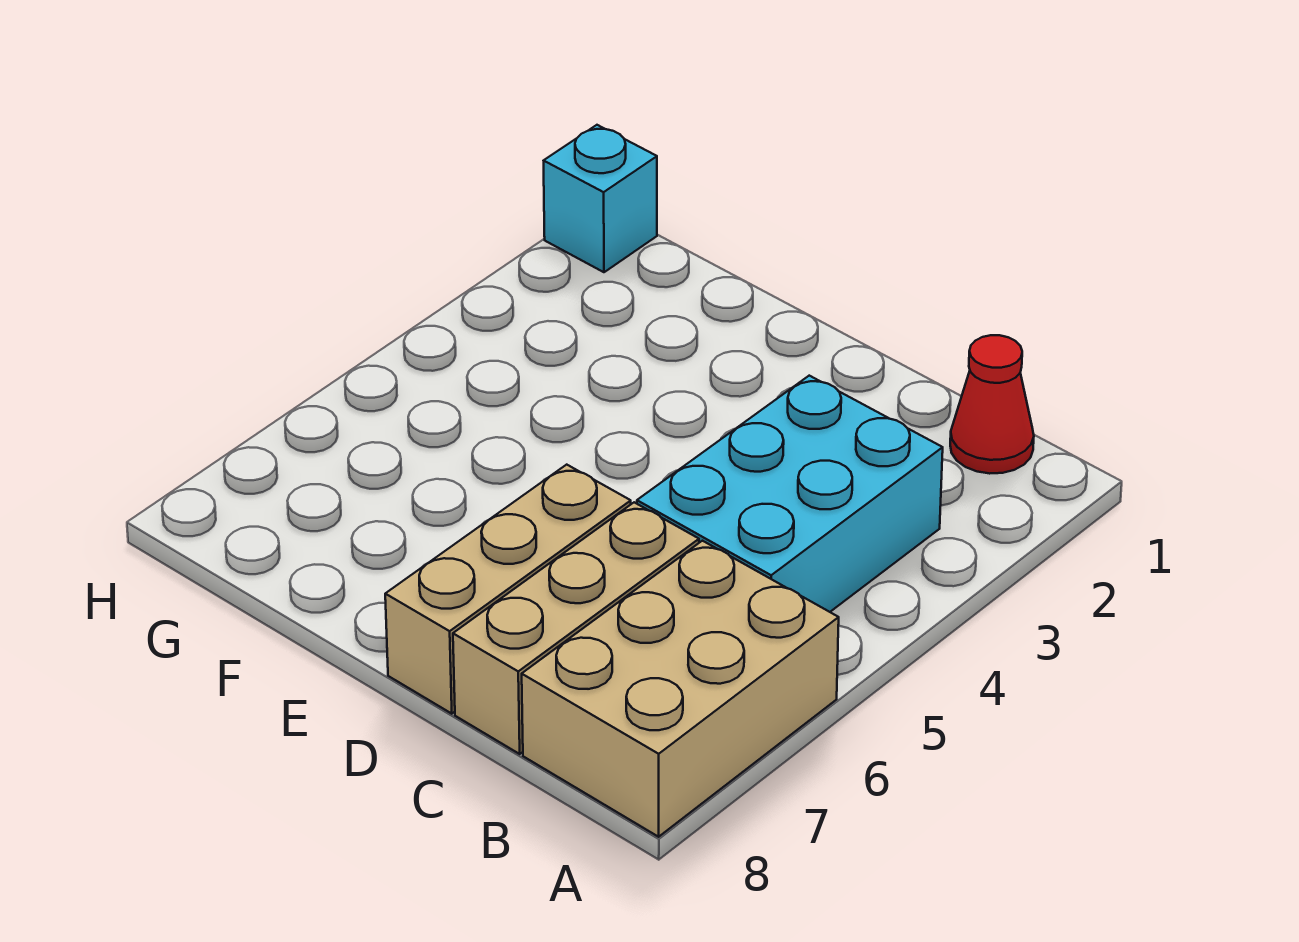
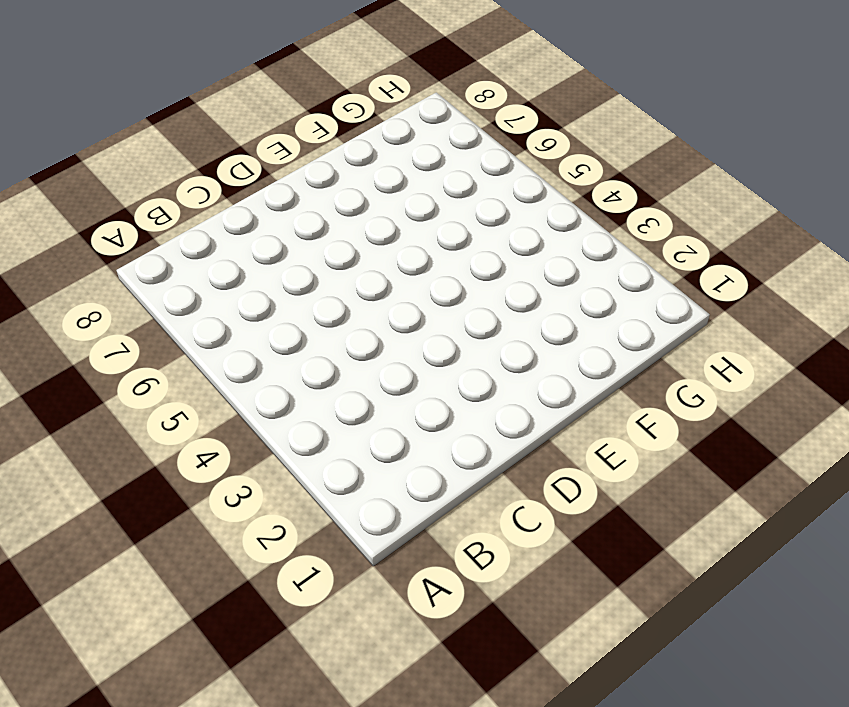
none -> tan 2x3 brick [522,541,839,837]
none -> red 1x1 cone [950,335,1034,474]

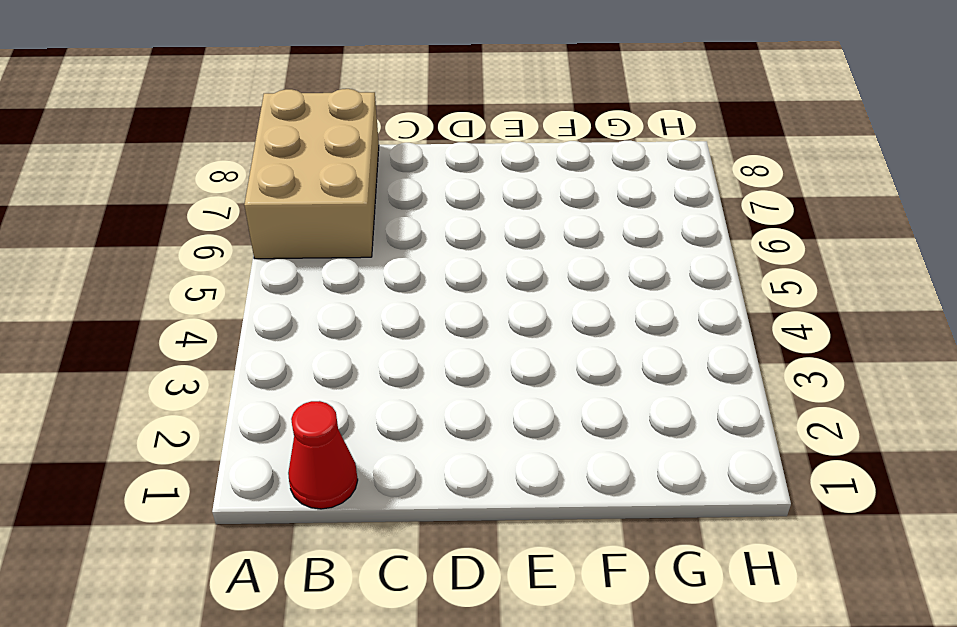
none -> cyan 2x3 brick [637,376,943,612]
none -> tan 1x3 brick [453,502,699,754]

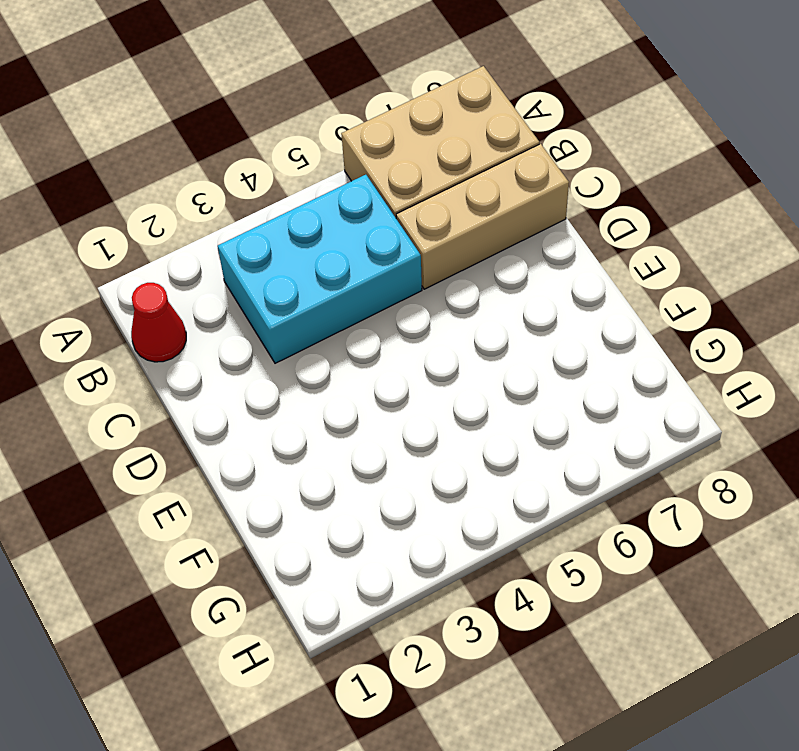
none -> tan 1x3 brick [385,465,631,714]
none -> cyan 1x1 brick [544,125,657,272]

